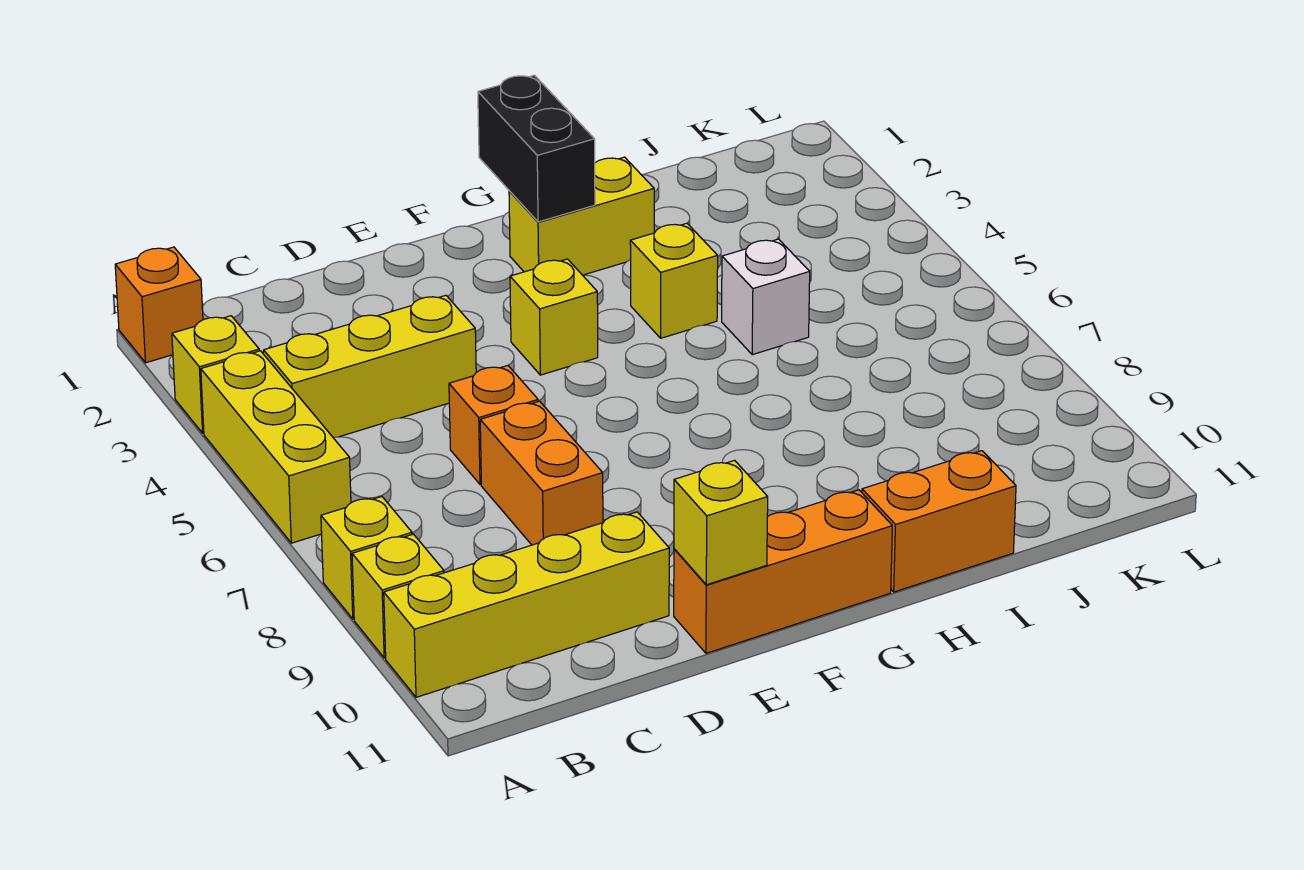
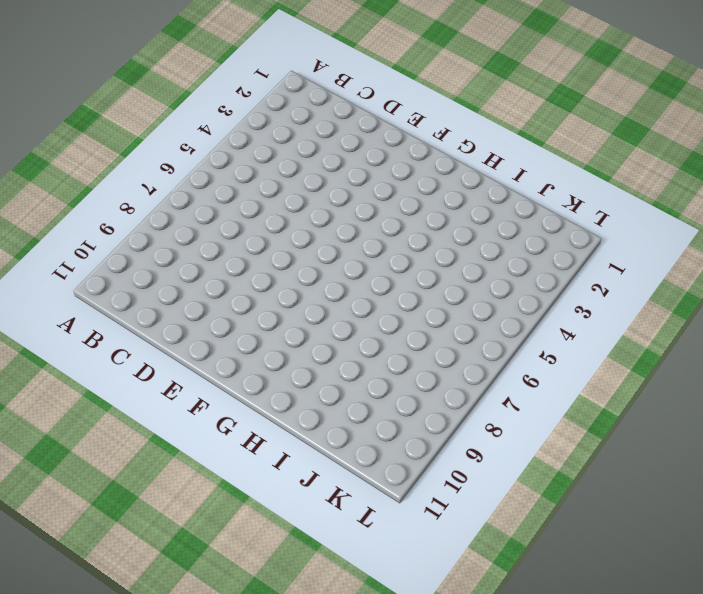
none -> orange 1x1 brick [115,247,203,363]
none -> yellow 1x1 brick [172,316,259,433]
none -> yellow 1x3 brick [201,351,351,543]

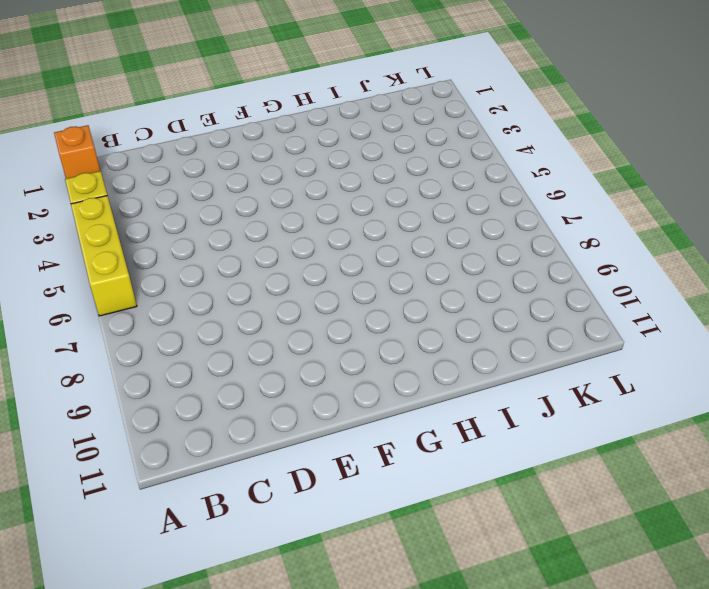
none -> yellow 1x1 brick [321,497,412,619]
none -> yellow 1x1 brick [352,534,444,658]
none -> yellow 1x4 brick [384,512,669,697]

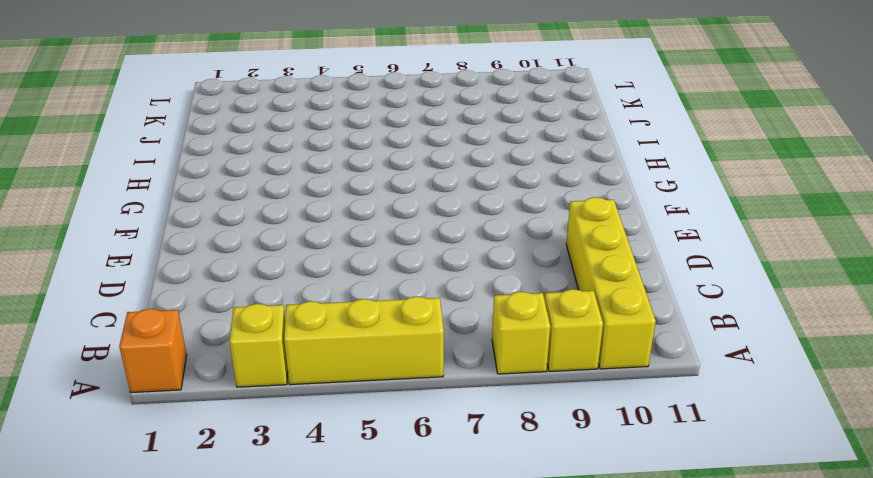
none -> yellow 1x3 brick [264,295,476,438]
none -> orange 1x1 brick [449,366,538,484]
none -> orange 1x2 brick [480,401,603,545]

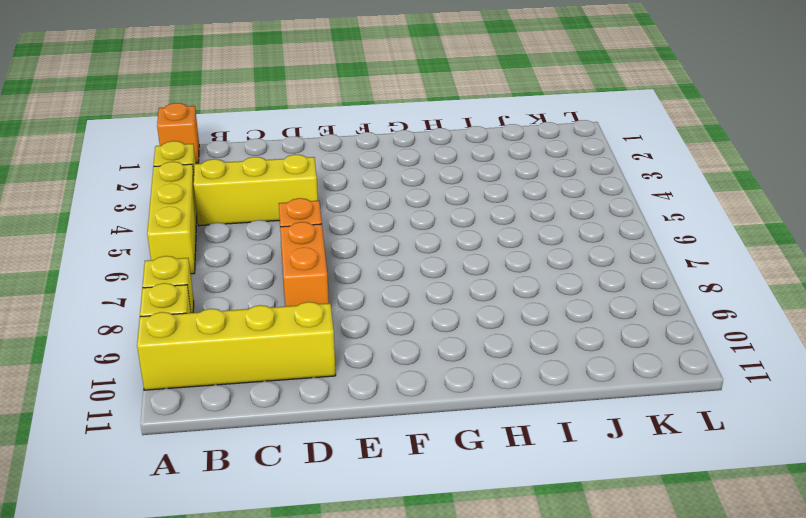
none -> orange 1x3 brick [674,490,892,653]
none -> yellow 1x1 brick [510,259,598,375]
none -> yellow 1x2 brick [509,157,654,275]

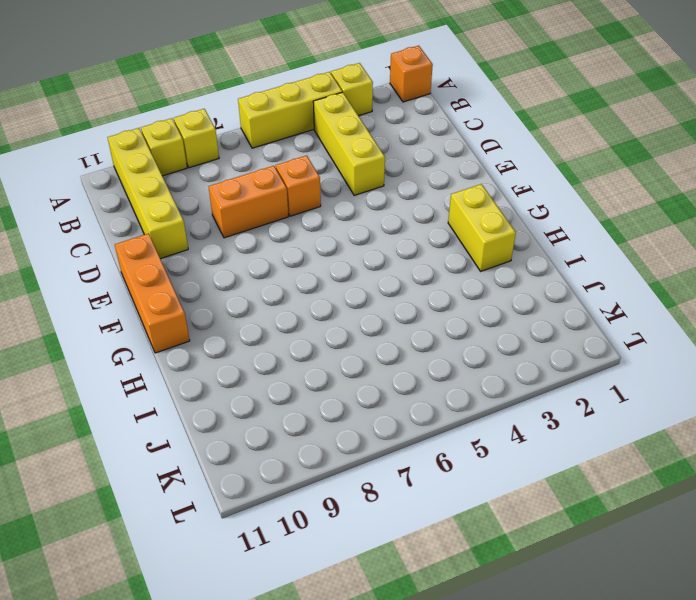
none -> yellow 1x1 brick [510,259,598,375]
none -> yellow 1x1 brick [630,223,718,338]
none -> orange 1x2 brick [862,451,1016,592]

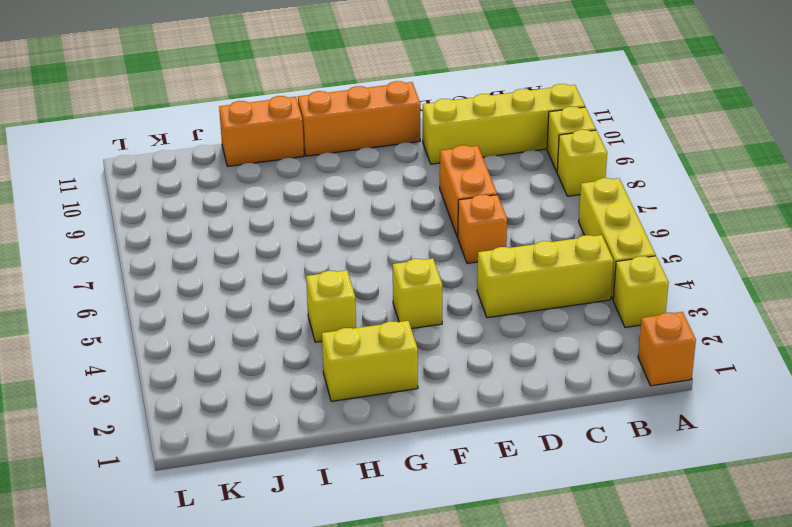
none -> white 1x1 brick [722,239,810,355]
none -> yellow 1x1 brick [674,460,768,585]
none -> black 1x2 brick [478,75,595,222]

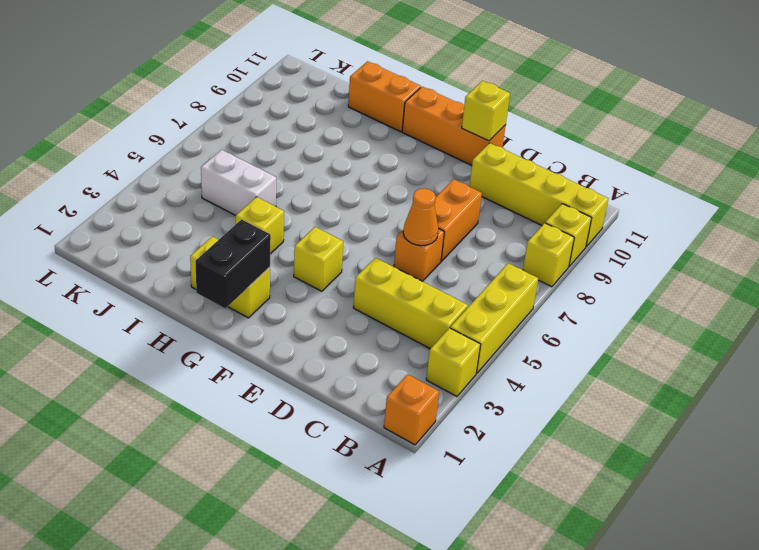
orange 1x1 cone [403,188,438,246] -> none
white 1x2 brick [201,150,276,215] -> white 1x1 brick [722,239,810,355]

